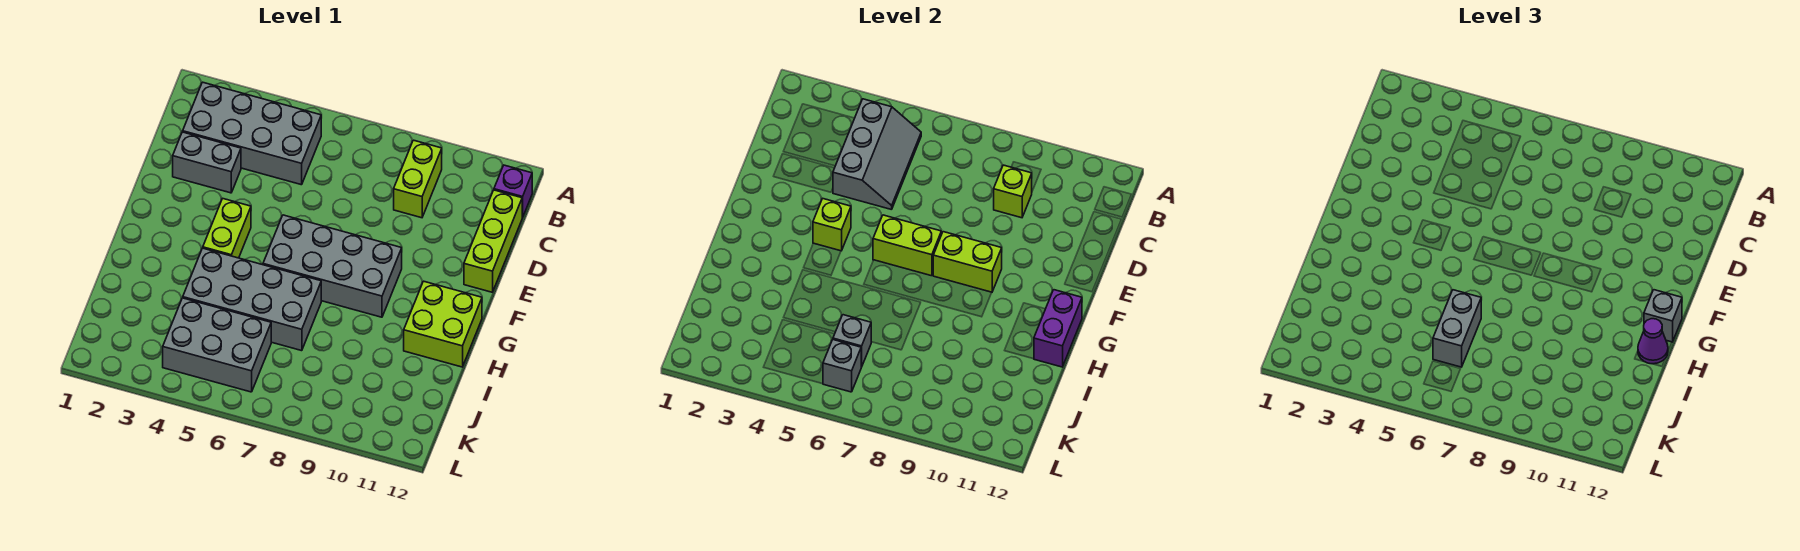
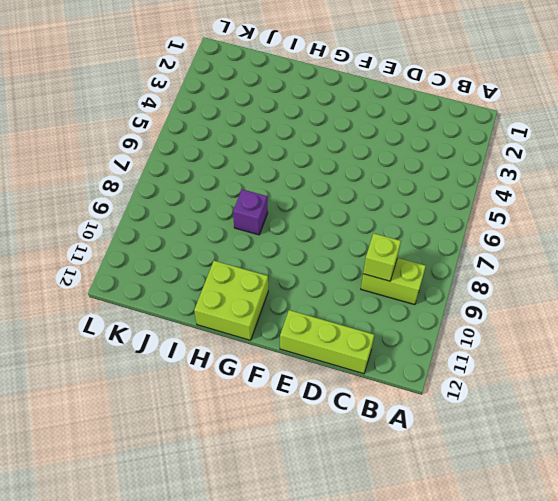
purple 1x1 brick [233,189,268,235] -> purple 1x1 brick moved to [494,165,532,217]
none -> grey 2x4 brick [183,82,321,185]
none -> grey 1x2 brick [173,132,241,193]
none -> lime 1x2 brick [203,199,251,258]

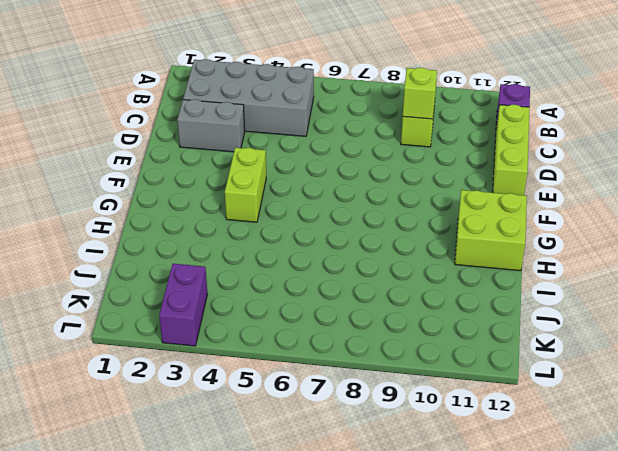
purple 1x2 brick [159,264,207,346] -> purple 1x2 brick moved to [1034,290,1082,367]
none -> grey 2x4 brick [263,215,402,317]
none -> grey 2x4 brick [183,248,321,351]
none -> grey 2x3 brick [163,298,271,392]

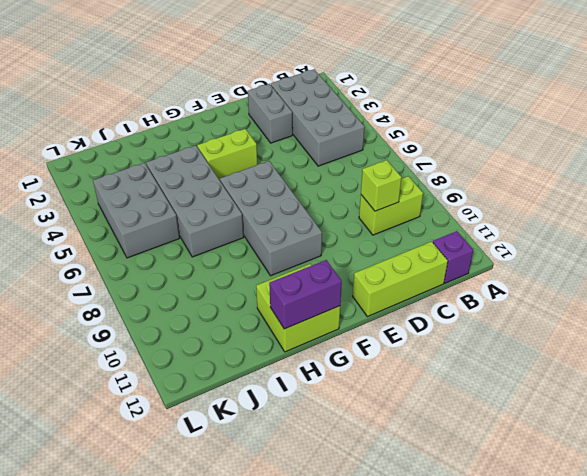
none -> grey 2x3 slope [833,99,921,210]
none -> lime 1x1 brick [813,199,851,251]
none -> lime 1x2 brick [873,215,941,276]

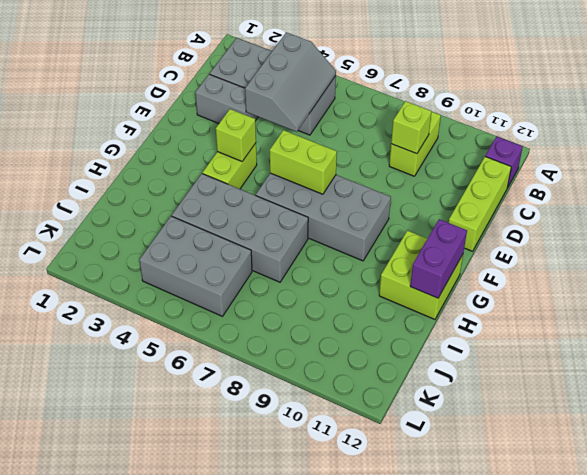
none -> lime 1x2 brick [933,232,1002,292]
none -> grey 1x1 brick [833,315,871,367]
none -> grey 1x1 brick [823,340,861,392]

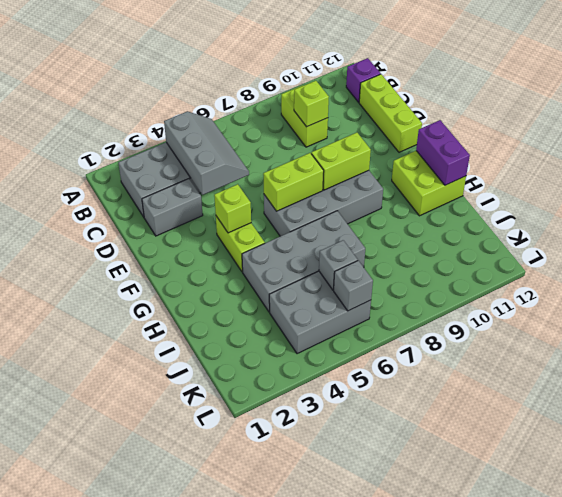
none -> grey 1x1 brick [1644,290,1682,342]
none -> purple 1x1 cone [1638,319,1668,364]
none -> grey 1x2 brick [1433,290,1481,367]

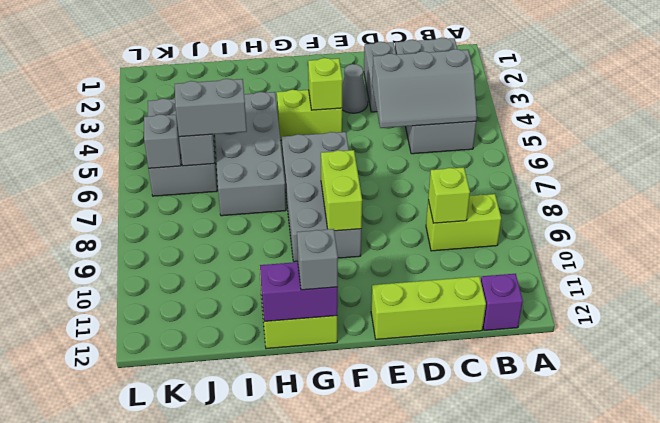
grey 1x1 cone [342,64,368,113] -> none
none -> lime 1x2 brick [873,215,941,276]
none -> purple 1x1 cone [1638,319,1668,364]

